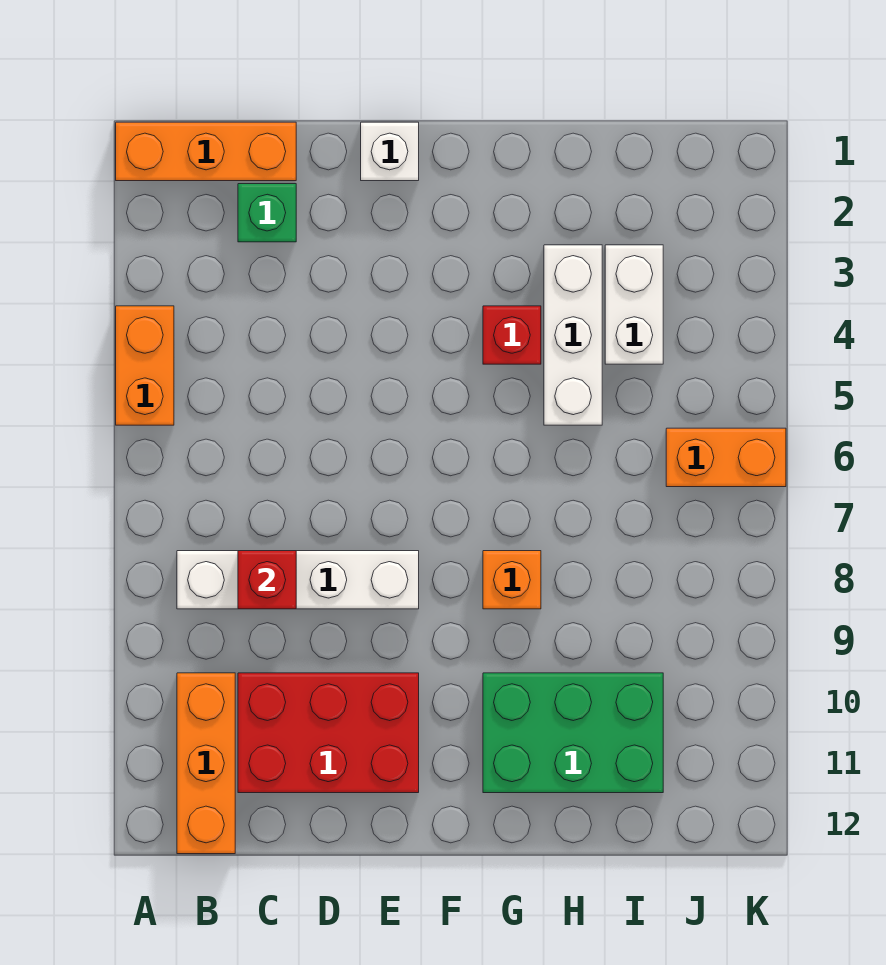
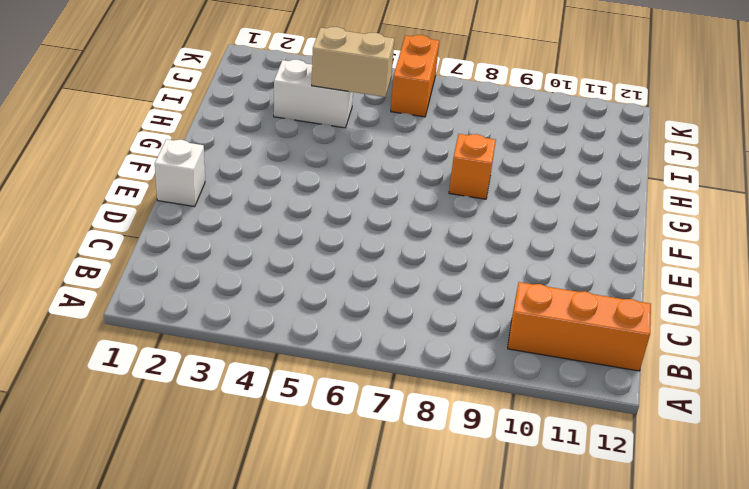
tan 1x2 brick [312,27,394,97] -> none
none -> orange 1x3 brick [116,122,296,181]
none -> orange 1x2 brick [116,306,174,425]
none -> white 1x4 brick [177,551,419,609]

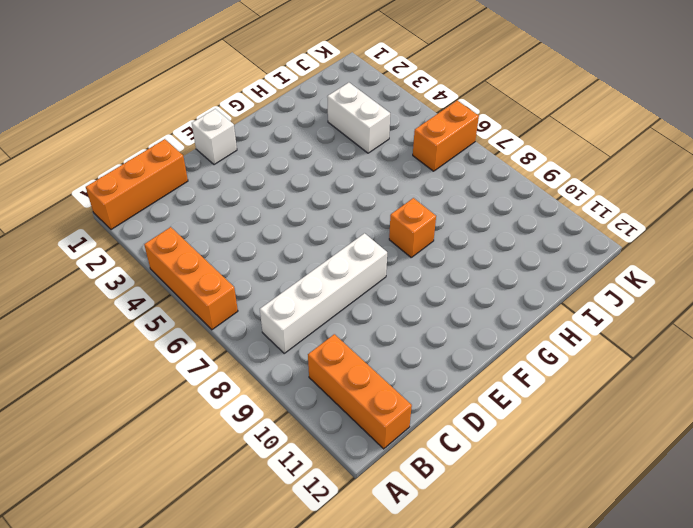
orange 1x3 brick [144,227,238,330] -> orange 1x2 brick [116,306,174,425]
none -> green 1x1 brick [238,184,296,242]
none -> red 2x3 brick [238,673,419,793]
none -> red 1x1 brick [483,306,541,364]

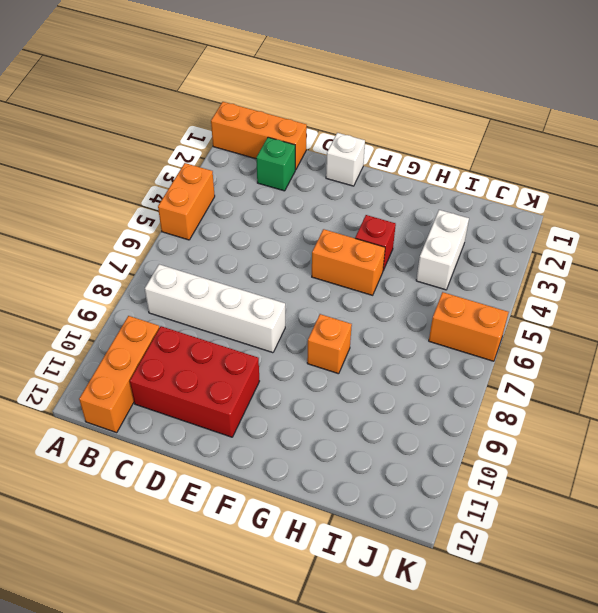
orange 1x2 brick [312,229,385,295] -> none
none -> green 2x3 brick [483,673,663,793]
none -> white 1x3 brick [544,245,602,425]
none -> red 1x1 brick [238,551,296,609]

